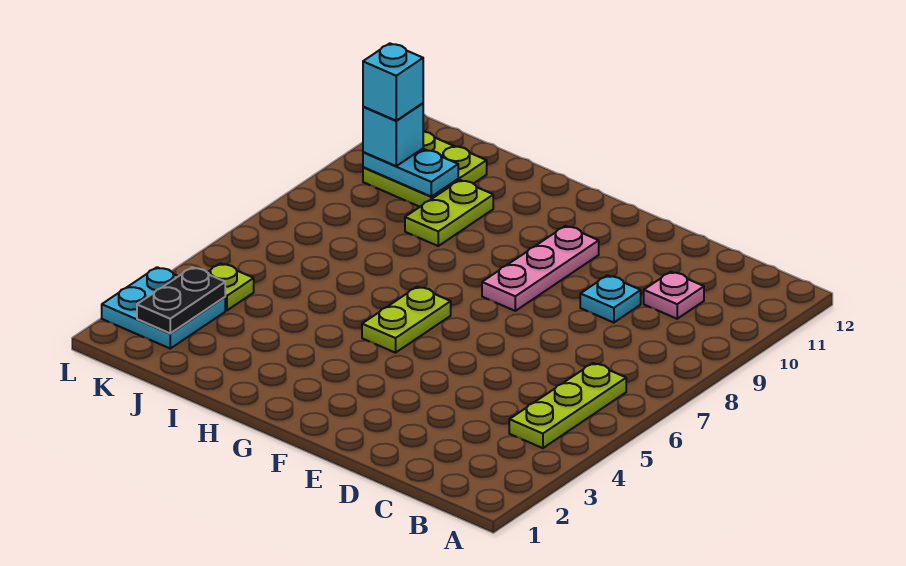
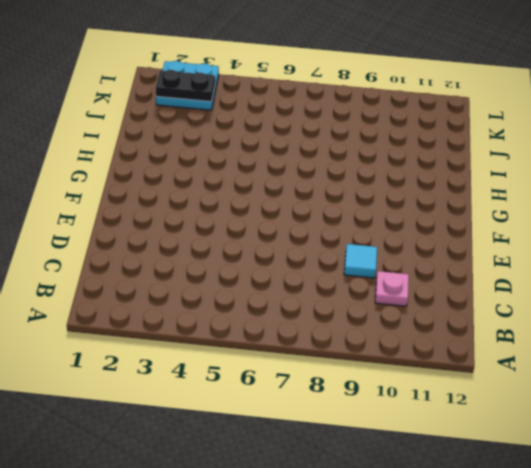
cyan 1x1 tile [344,244,377,278] -> cyan 1x1 plate [580,275,641,323]
none -> lime 1x3 plate [509,363,626,448]
none -> pink 1x3 plate [482,226,599,311]
none -> lime 1x2 plate [362,287,451,353]

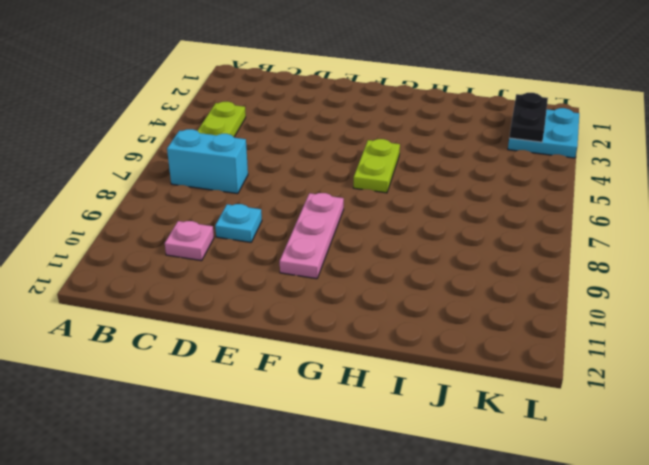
cyan 1x2 brick [167,129,248,194] -> none
none -> lime 1x2 plate [405,180,493,246]
none -> lime 2x2 plate [363,131,487,207]
none -> lime 1x1 plate [207,263,254,311]

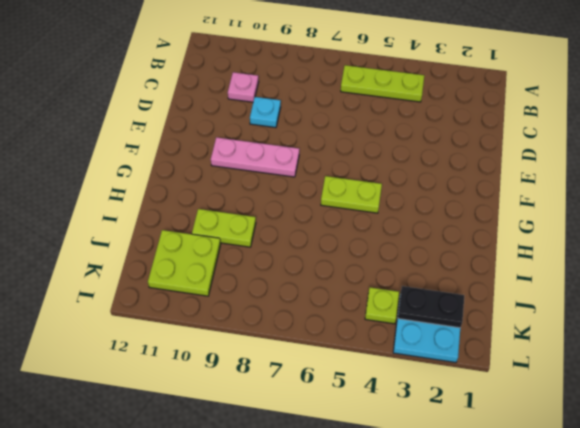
none -> cyan 1x2 plate [363,149,458,197]
none -> cyan 1x1 brick [363,103,423,166]
none -> cyan 1x1 brick [363,43,423,121]

